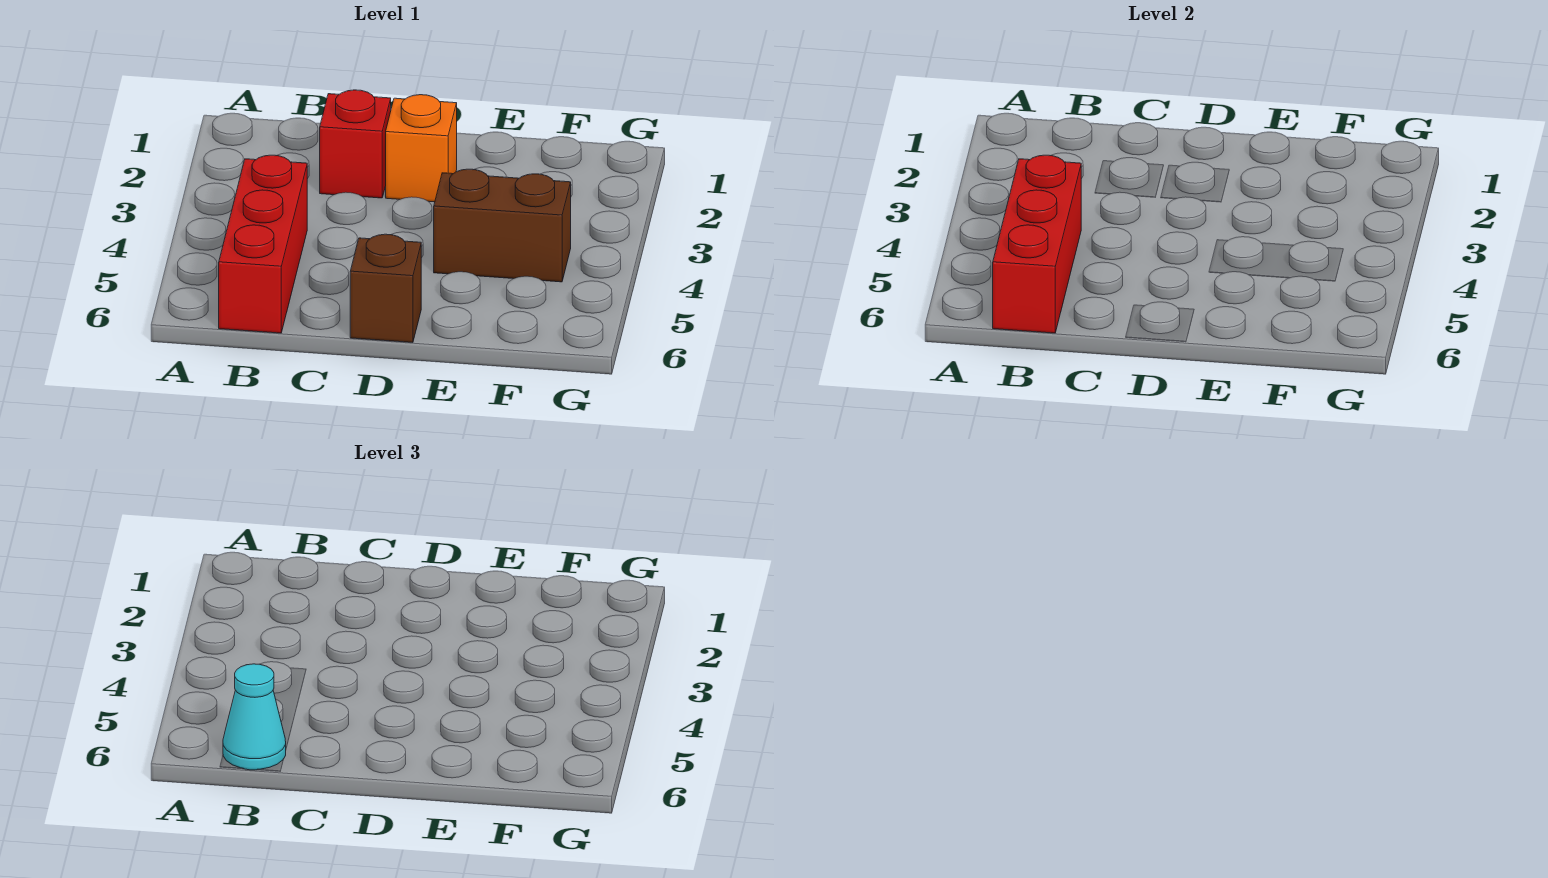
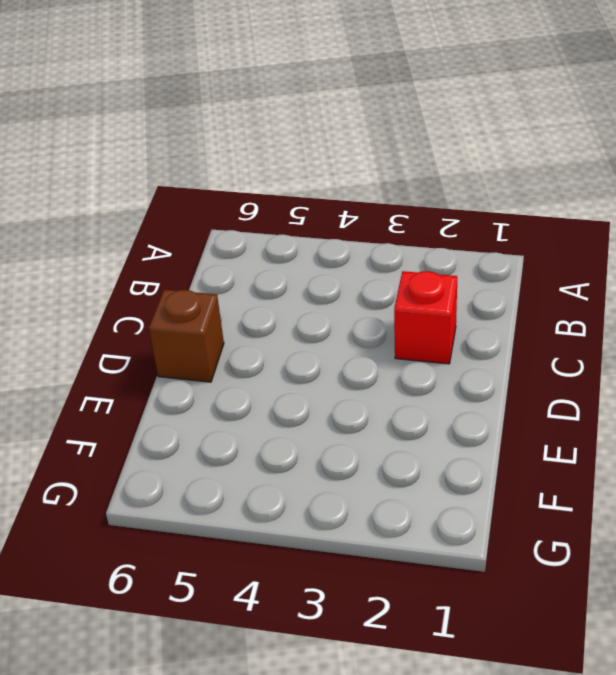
none -> red 1x3 brick [219,155,307,333]
none -> orange 1x1 brick [386,95,457,202]

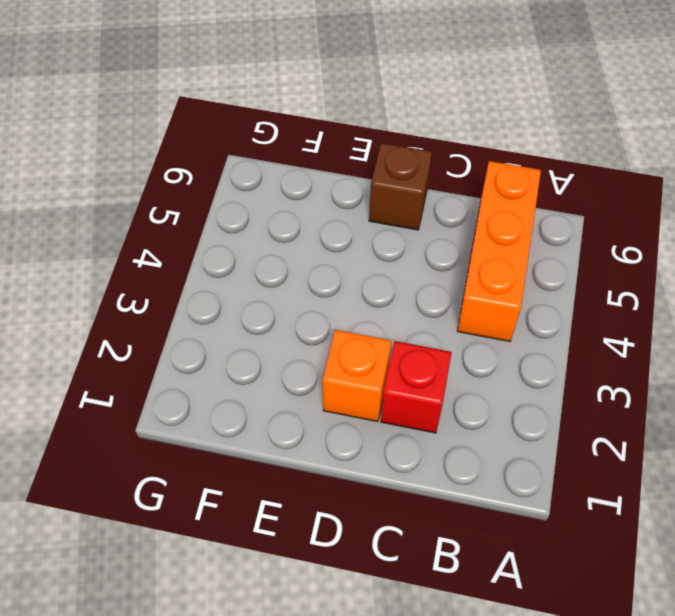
orange 1x3 brick [457,161,541,341] -> red 1x3 brick [219,155,307,333]
none -> brown 1x2 brick [434,169,571,282]
none -> red 1x3 brick [993,155,1081,333]

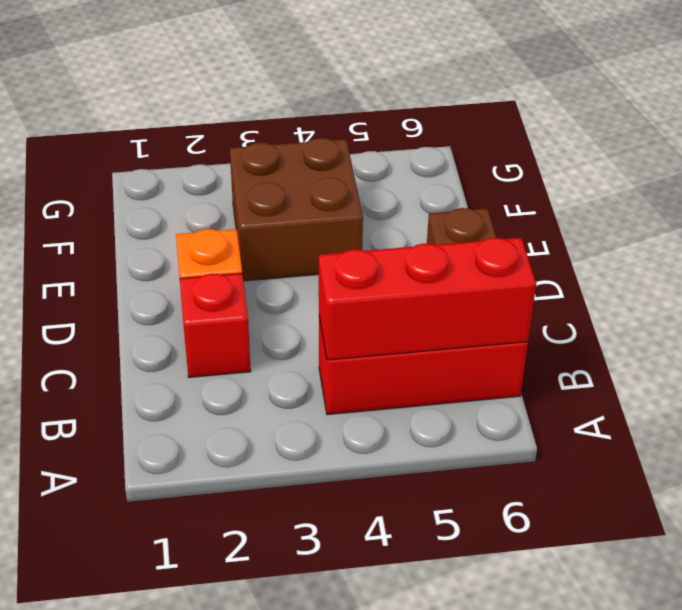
brown 2x2 brick [230,138,363,281] -> brown 1x2 brick [434,169,571,282]
none -> cyan 1x1 cone [223,664,286,770]

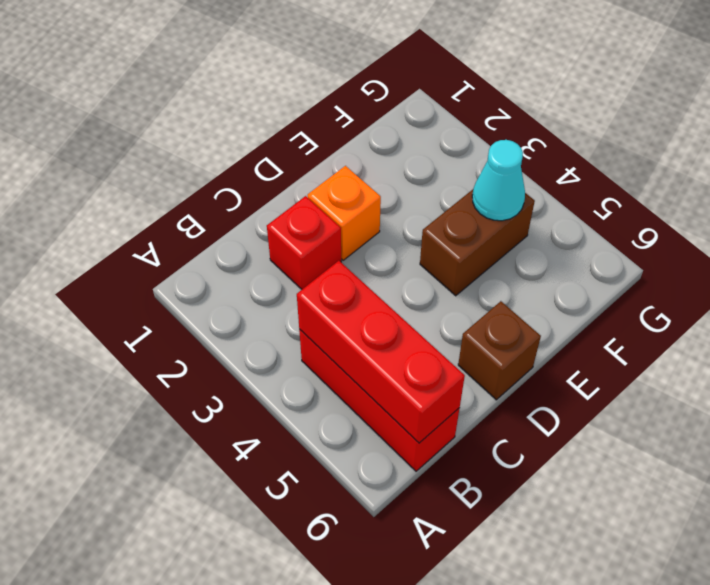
cyan 1x1 cone [472,140,525,221] -> cyan 1x1 cone moved to [223,664,286,770]

